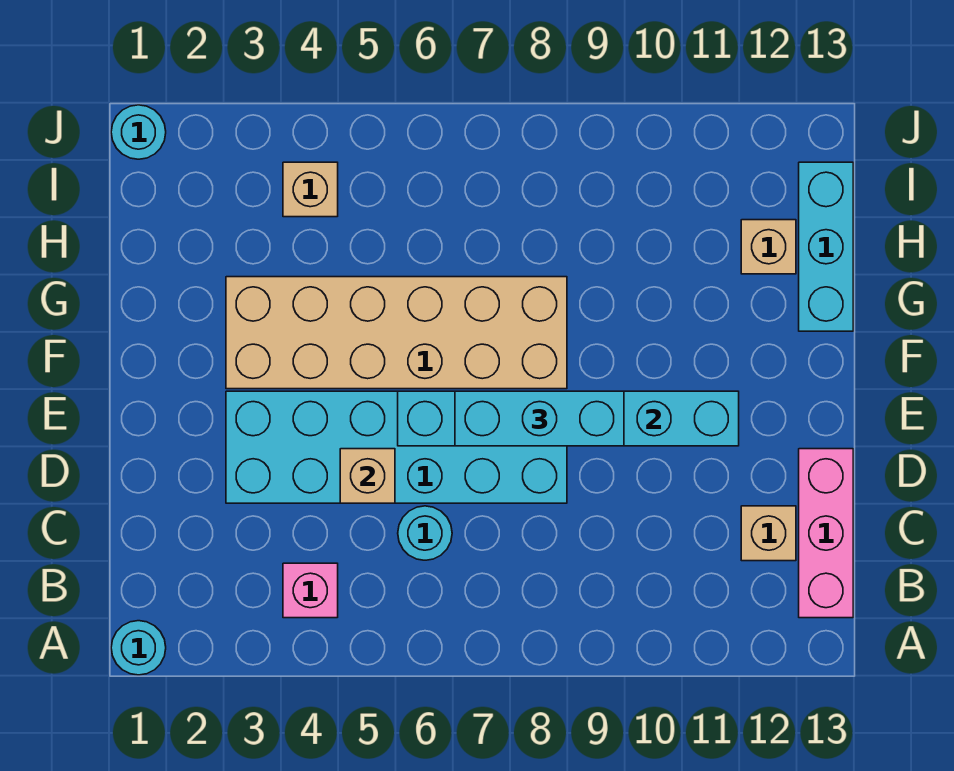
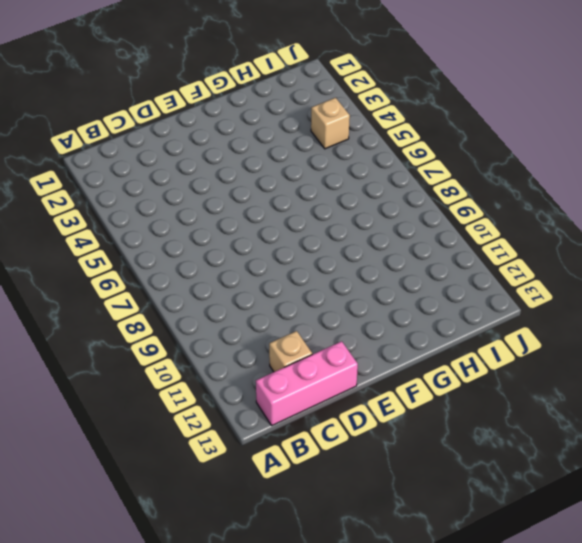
none -> cyan 1x1 round brick [111,621,166,675]
none -> pink 1x1 brick [283,563,338,618]
none -> cyan 1x1 round brick [398,506,452,560]

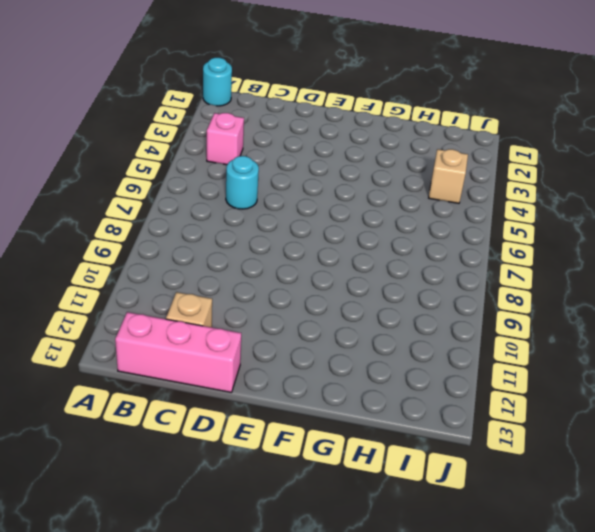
none -> cyan 2x6 brick [226,391,567,503]
none -> tan 2x6 brick [226,277,567,389]
none -> cyan 1x3 brick [799,162,853,331]

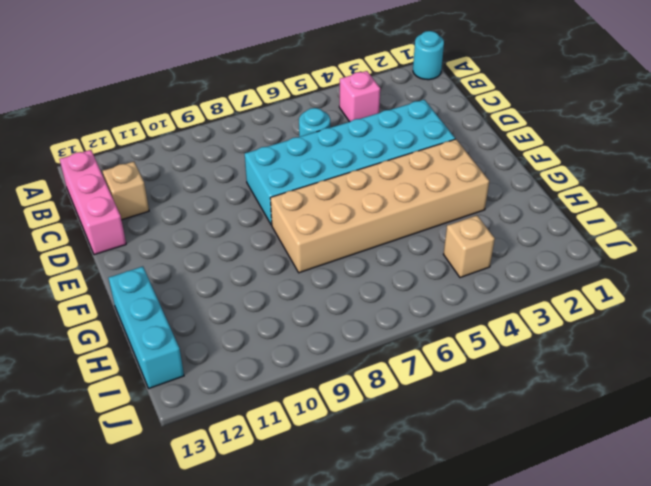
none -> tan 1x1 brick [741,220,796,274]
none -> cyan 1x1 round brick [111,105,166,159]
none -> tan 1x1 brick [340,449,395,503]

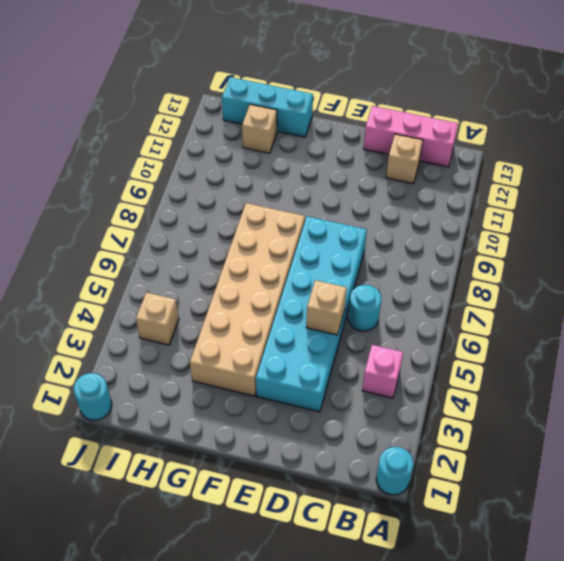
none -> cyan 1x6 brick [398,391,739,446]
none -> cyan 1x3 brick [455,391,624,446]

